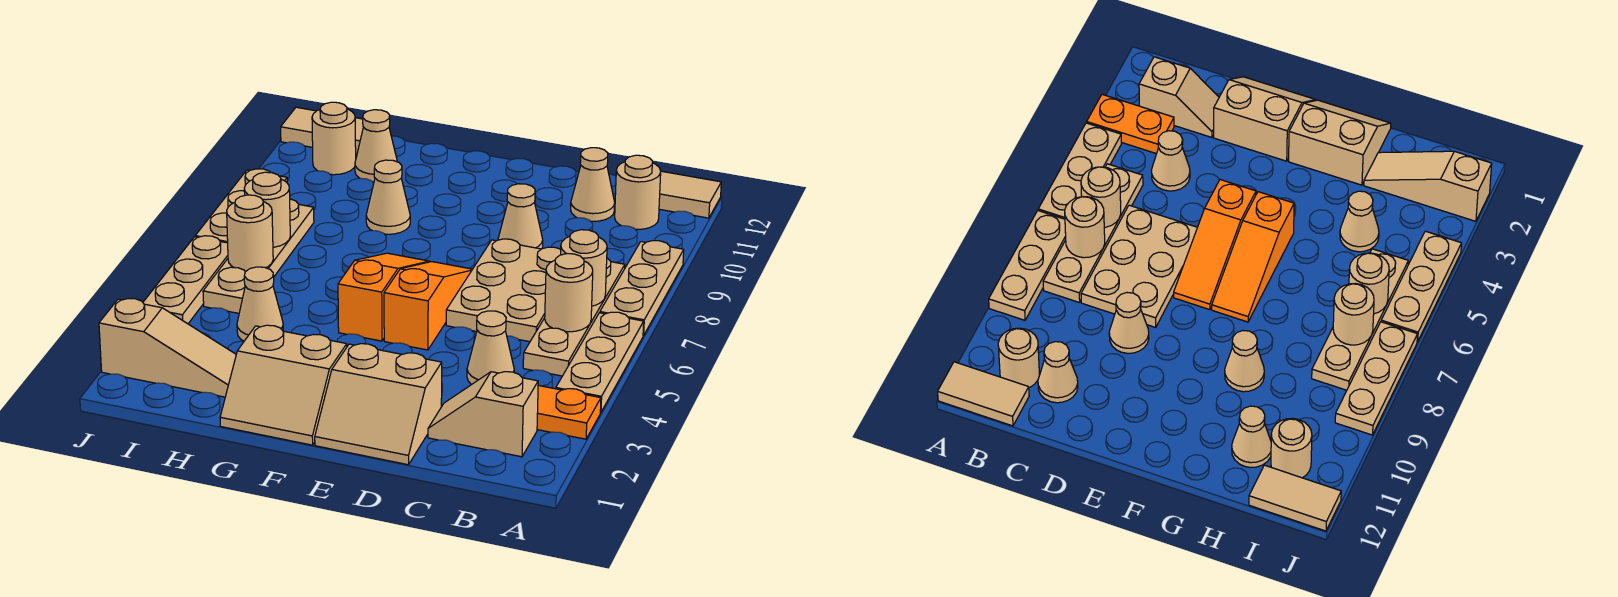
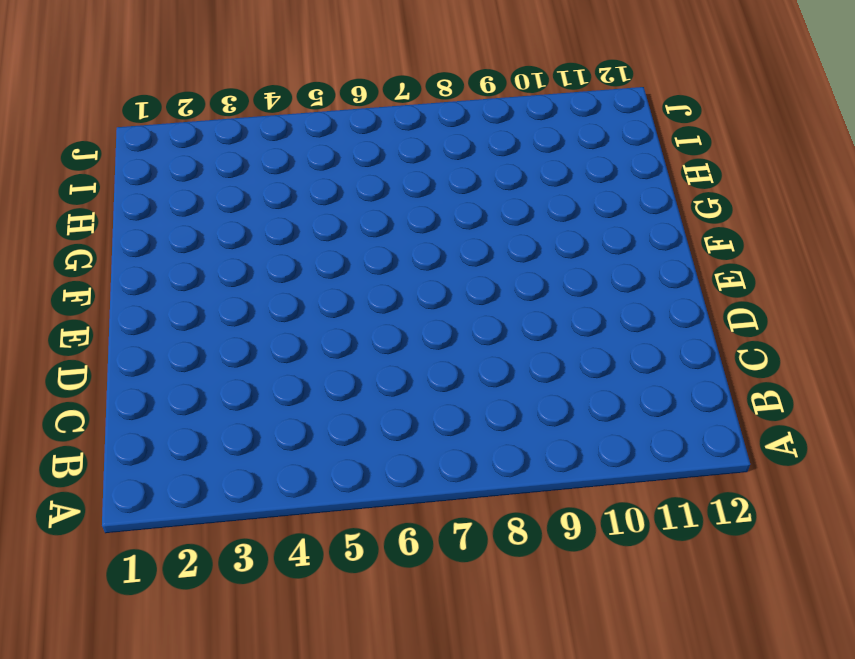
none -> orange 1x2 plate [537,385,601,439]
none -> tan 1x3 plate [556,312,644,412]
none -> tan 1x3 plate [600,241,684,336]

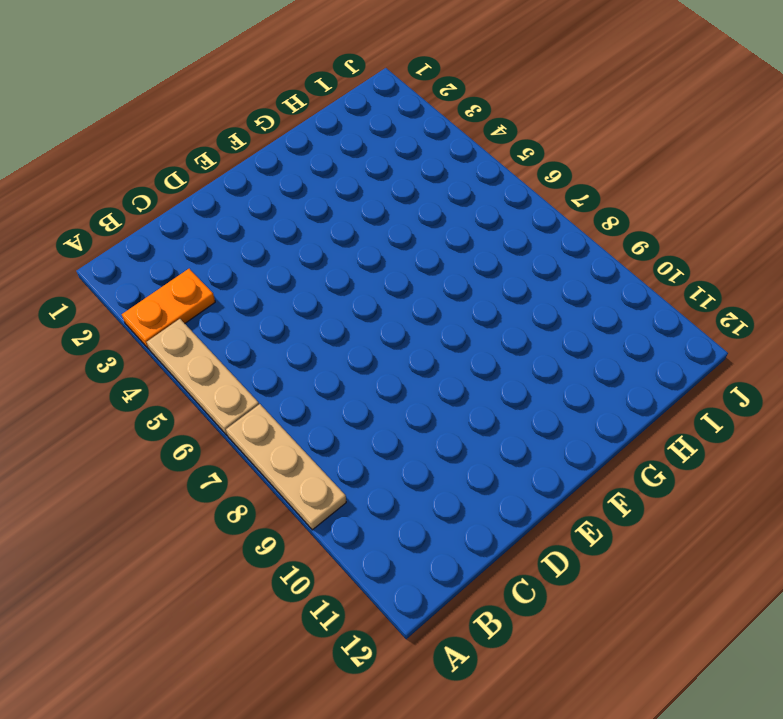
none -> tan 1x2 tile [659,171,721,218]
none -> tan 1x2 slope [428,372,538,457]
none -> tan 1x4 plate [523,258,625,376]

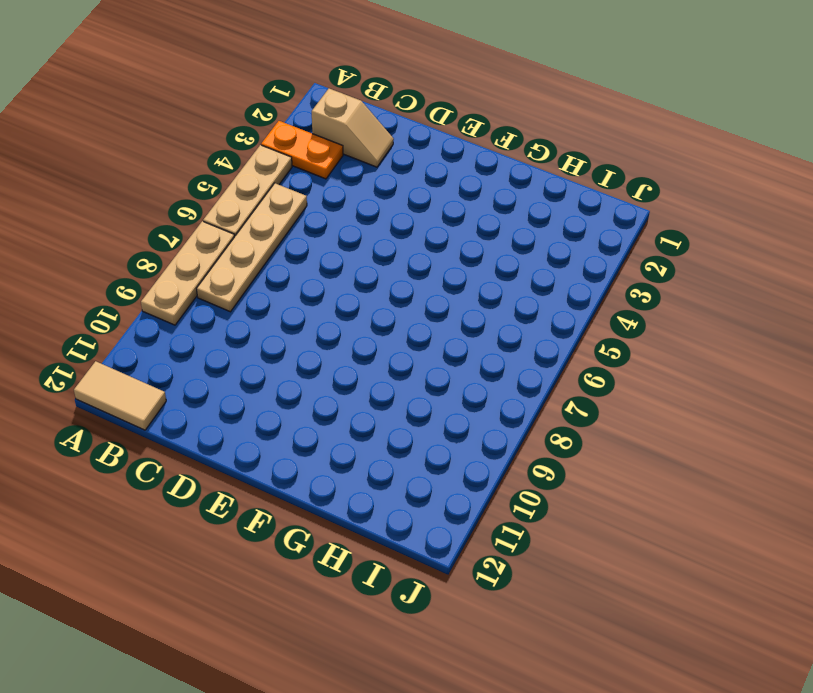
none -> tan 1x1 round brick [615,155,661,229]
none -> tan 1x1 cone [467,311,514,385]
none -> tan 2x3 plate [446,239,561,342]

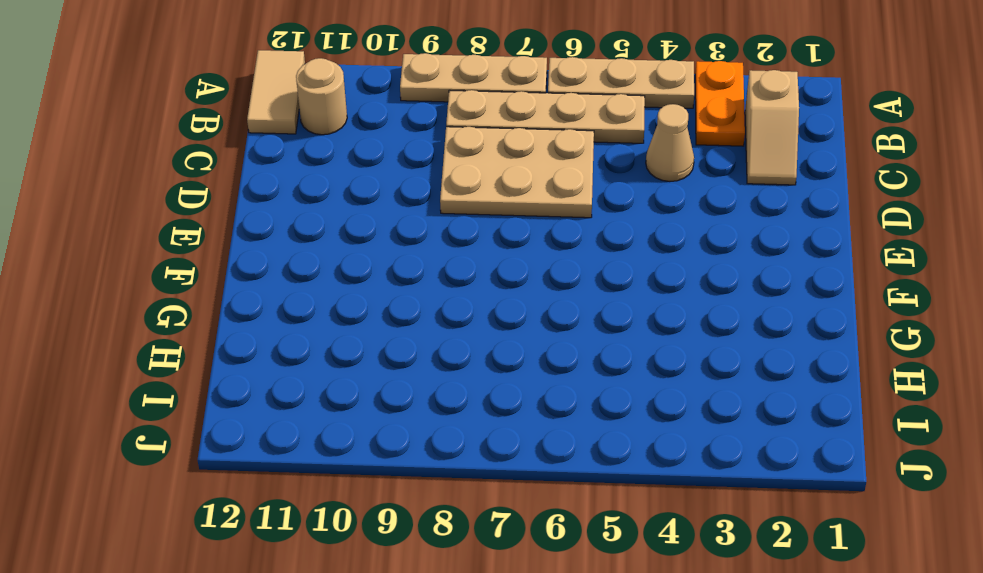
none -> tan 1x1 cone [571,148,615,221]
none -> tan 2x2 slope [315,344,442,465]
none -> tan 1x1 cone [498,184,543,249]

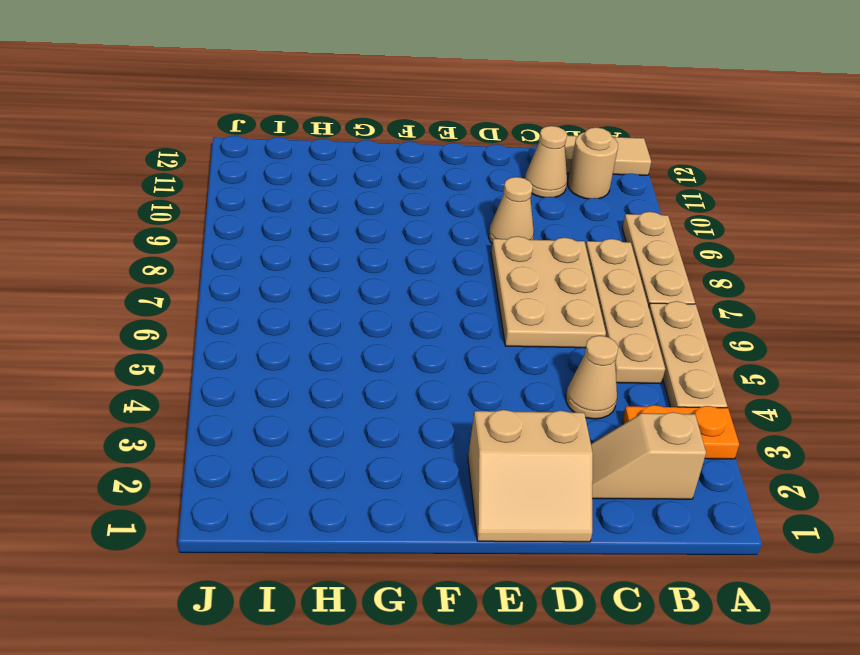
none -> orange 1x3 slope [384,262,472,350]
none -> tan 2x2 slope [220,325,347,445]
none -> orange 1x3 slope [338,253,430,341]

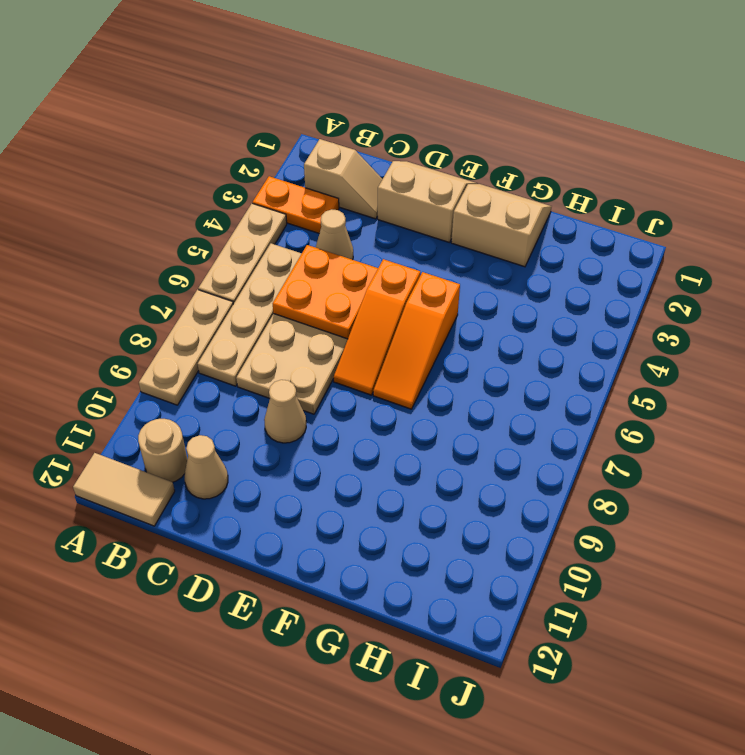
orange 2x2 plate [273,245,378,339] -> none
none -> tan 1x1 cone [366,160,410,234]
none -> tan 1x3 slope [99,299,236,397]
none -> tan 1x1 cone [237,267,283,341]

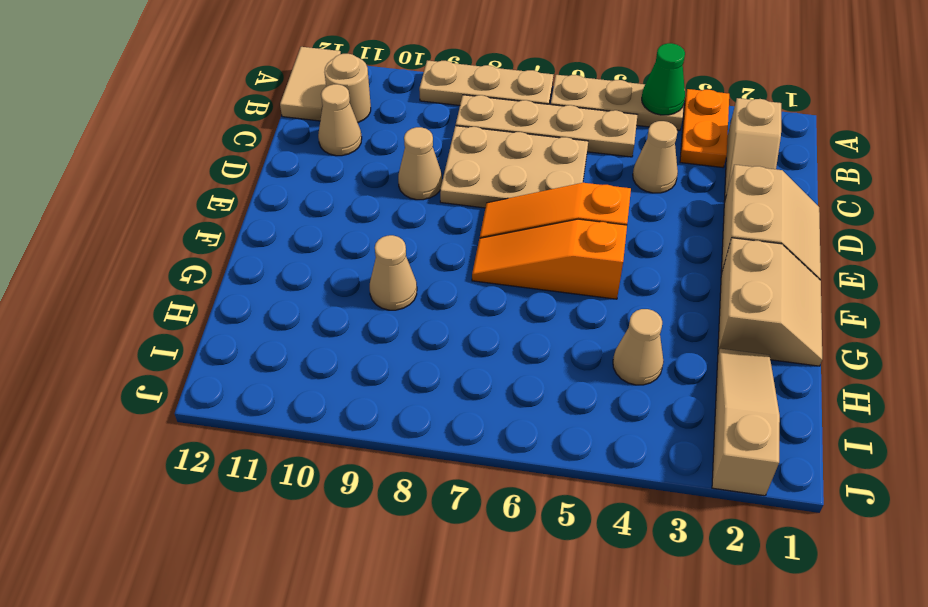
green 1x1 cone [642,43,685,115] -> none
none -> tan 1x1 cone [355,110,397,182]
none -> tan 1x4 plate [203,199,314,313]
none -> tan 1x1 round brick [312,102,356,175]

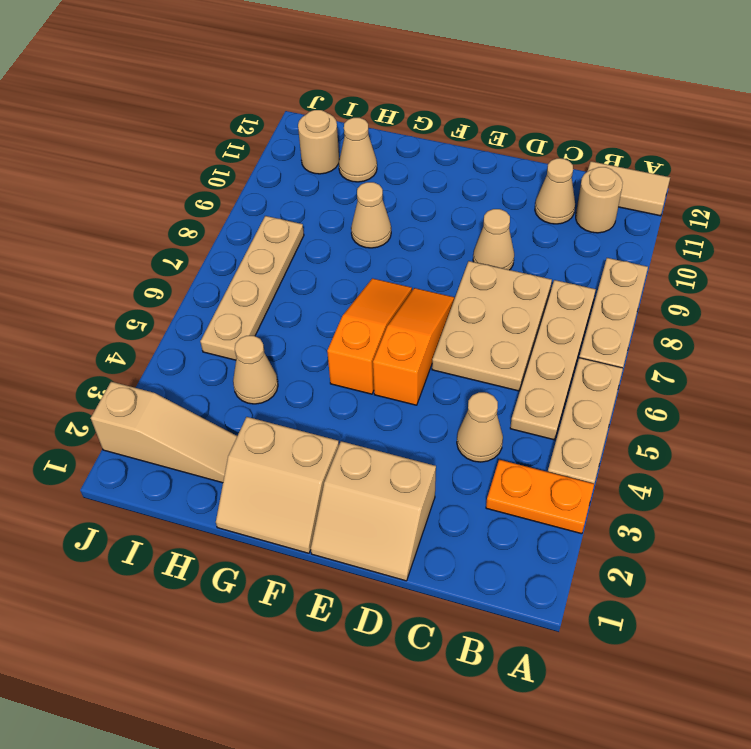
none -> tan 1x2 slope [428,372,538,457]
none -> tan 1x2 tile [281,107,363,155]
none -> tan 1x3 plate [143,236,228,324]

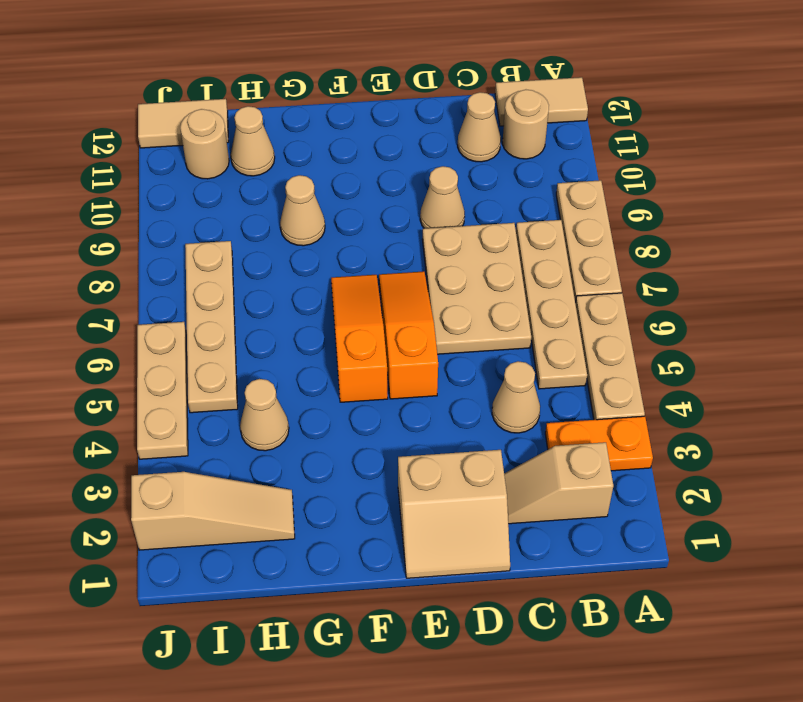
none -> tan 2x2 slope [220,325,347,445]
none -> tan 1x3 plate [195,169,287,243]
none -> tan 1x1 round brick [545,254,593,332]

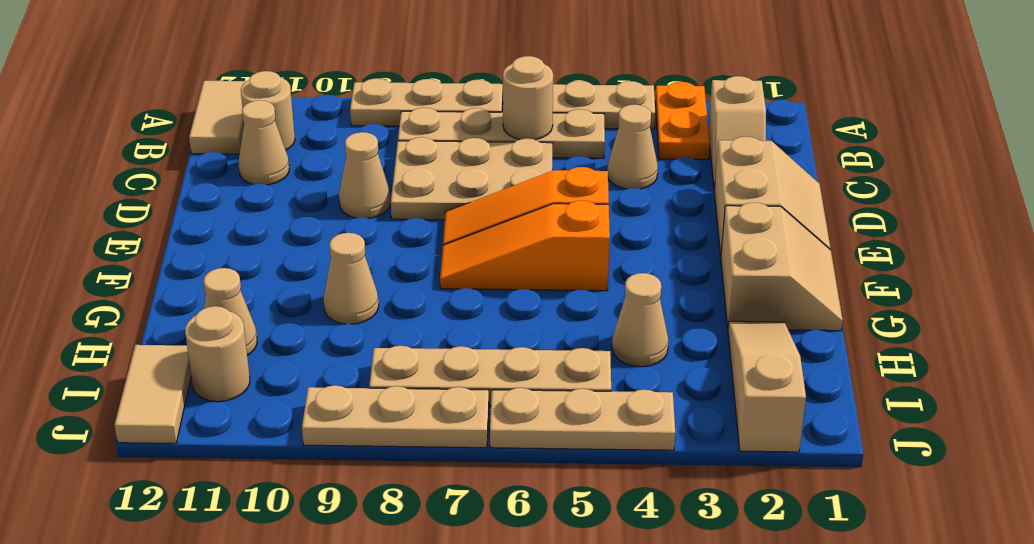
none -> tan 1x1 round brick [561,230,607,306]
none -> tan 1x1 round brick [227,195,273,271]
none -> tan 1x1 round brick [244,172,290,247]

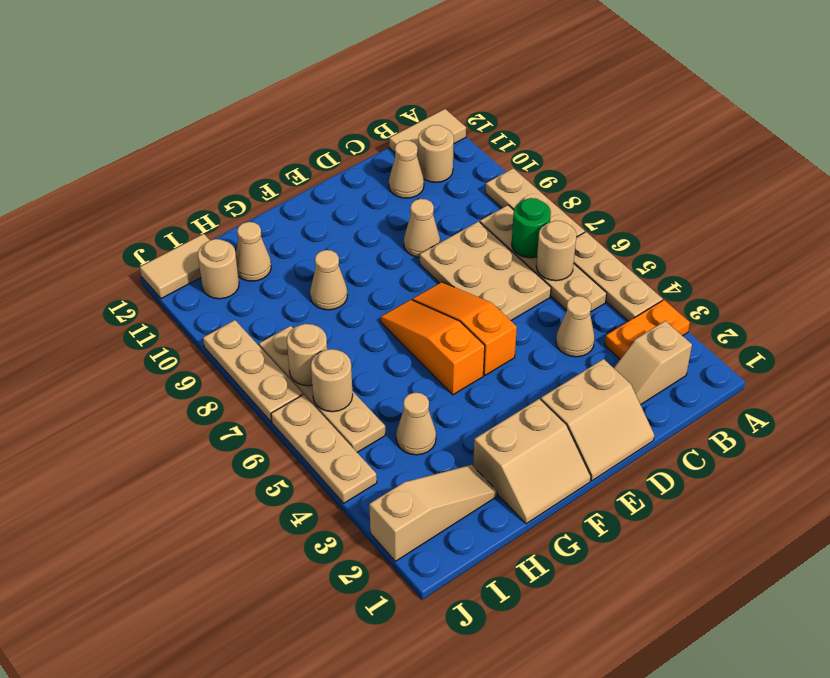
green 1x1 round brick [512,198,551,258] -> tan 1x1 round brick [561,230,607,306]

